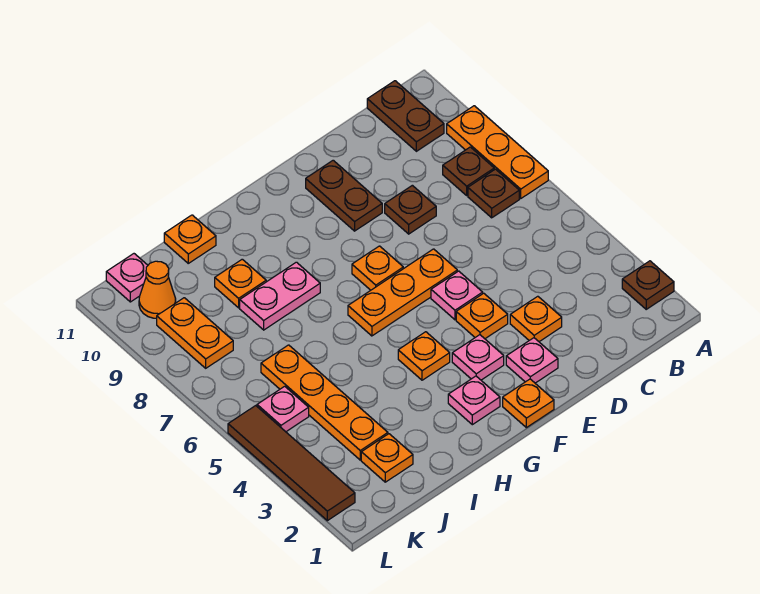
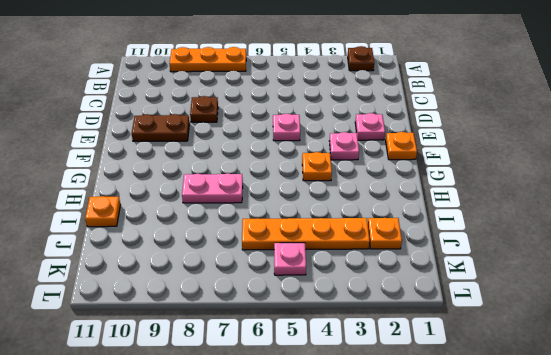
pink 1x2 plate [182,173,243,203] -> pink 1x2 plate turned to [240,262,320,330]
none -> brown 1x1 plate [468,169,519,218]
none -> brown 1x1 plate [443,147,494,195]
none -> brown 1x2 plate [367,81,444,151]

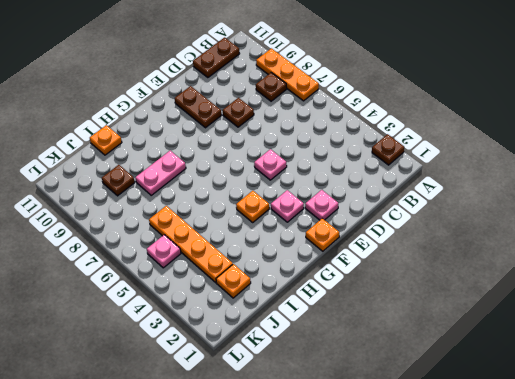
brown 1x2 plate [193,38,240,78] -> brown 1x2 plate turned to [367,81,444,151]
brown 1x1 plate [102,165,135,196] -> brown 1x1 plate moved to [468,169,519,218]
none -> orange 1x1 plate [510,296,562,342]
none -> orange 1x1 plate [456,293,508,339]
none -> orange 1x3 plate [348,249,457,336]

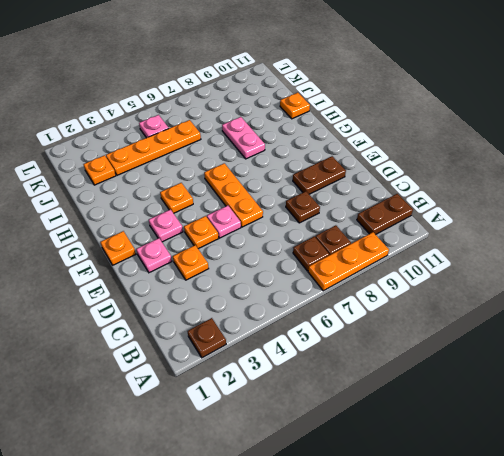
none -> orange 1x1 plate [352,246,403,290]
none -> pink 1x1 plate [448,376,500,425]
none -> orange 1x1 plate [215,259,266,308]

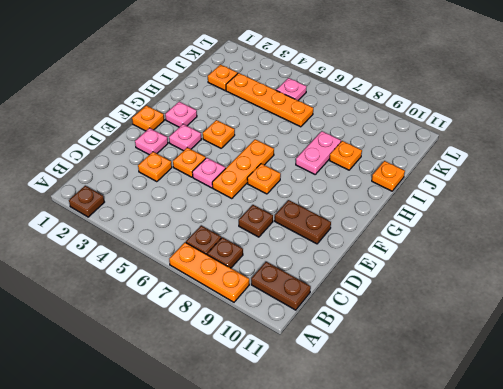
none -> orange 1x2 plate [157,298,233,368]
none -> orange 1x1 cone [139,261,176,318]
none -> pink 1x1 plate [106,254,148,302]

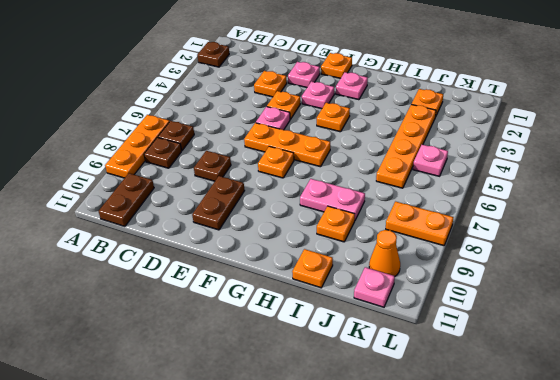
orange 1x2 plate [386,202,453,246] -> orange 1x2 plate turned to [157,298,233,368]
none -> brown 1x4 tile [228,406,355,521]

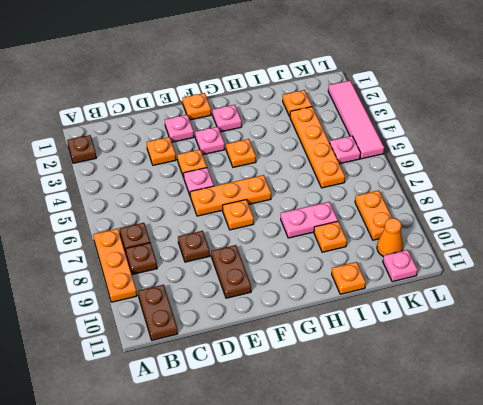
pink 1x4 tile [328,81,384,159] -> brown 1x4 tile [228,406,355,521]

